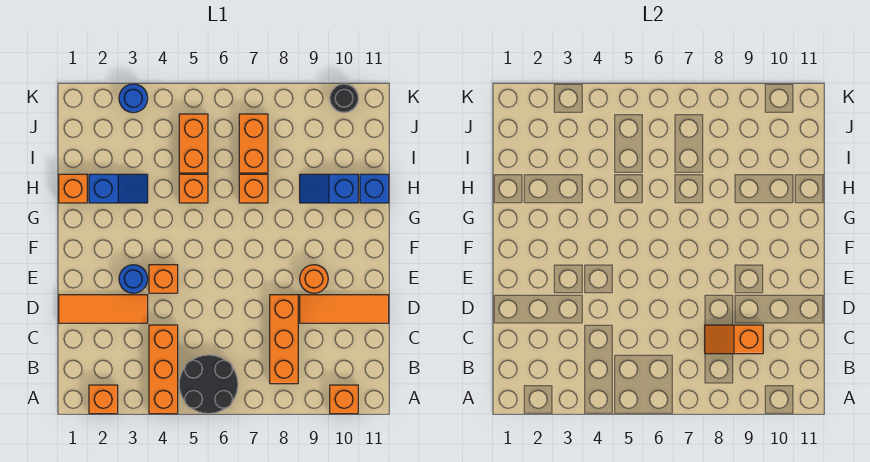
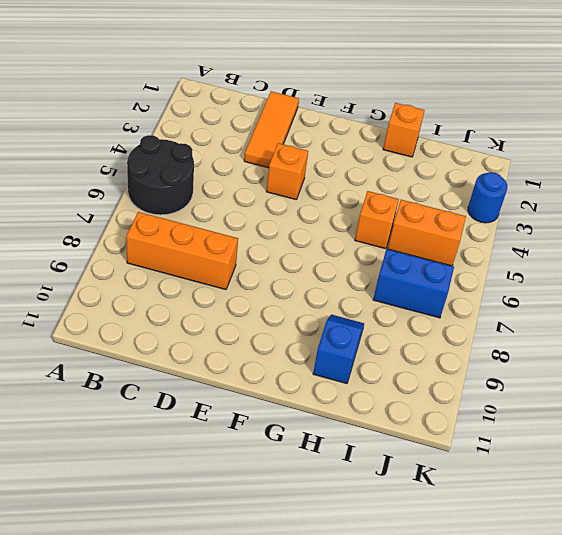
blue 1x2 brick [373,249,454,318] -> orange 1x2 brick [239,114,268,173]
none -> orange 1x1 brick [89,385,118,414]
none -> orange 1x3 brick [149,325,178,414]
none -> orange 1x1 brick [330,385,358,414]

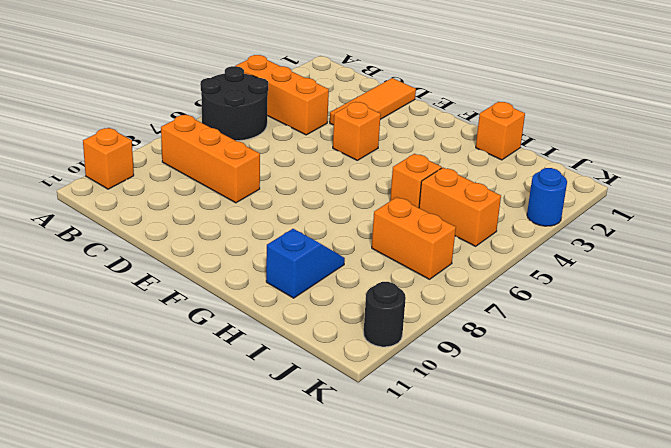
none -> orange 1x1 brick [89,385,118,414]
none -> orange 1x3 tile [300,295,389,323]
none -> blue 1x1 round brick [119,265,148,293]

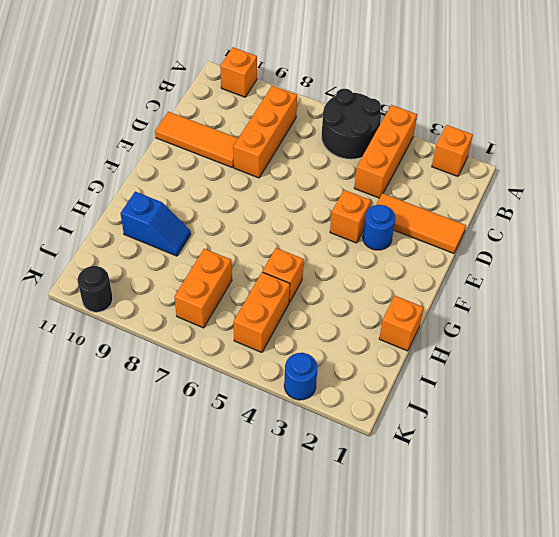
none -> orange 1x1 round brick [300,265,328,293]
none -> blue 1x2 slope [89,174,148,203]
none -> orange 1x1 brick [239,174,268,203]

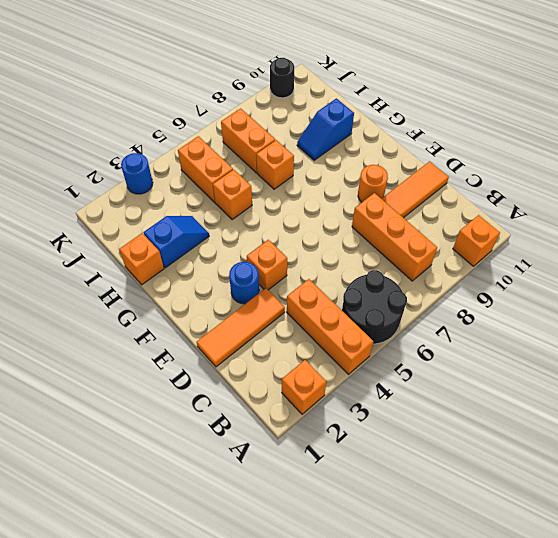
none -> blue 1x1 brick [360,174,389,203]
none -> orange 1x2 slope [705,325,763,354]

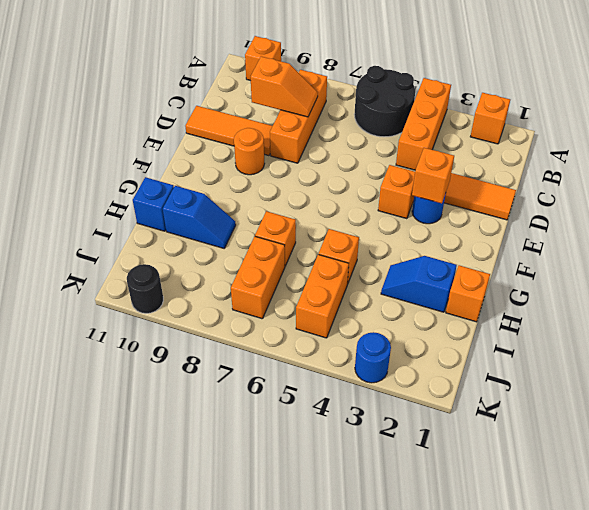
orange 1x1 brick [412,148,454,203] -> none

